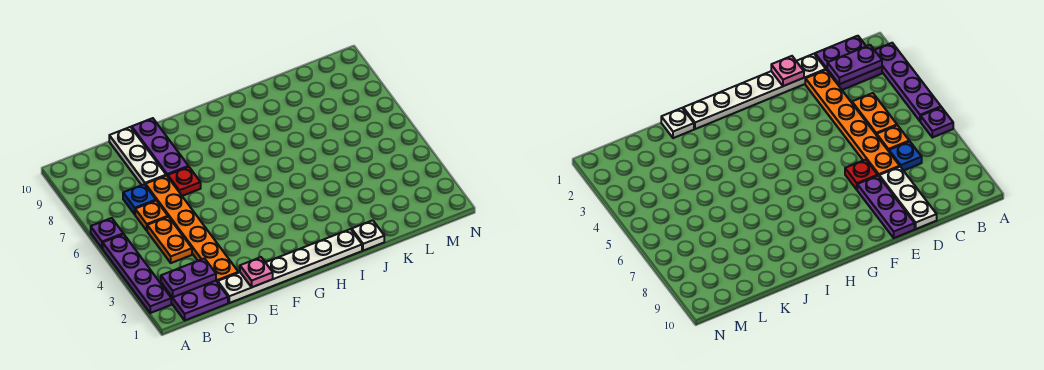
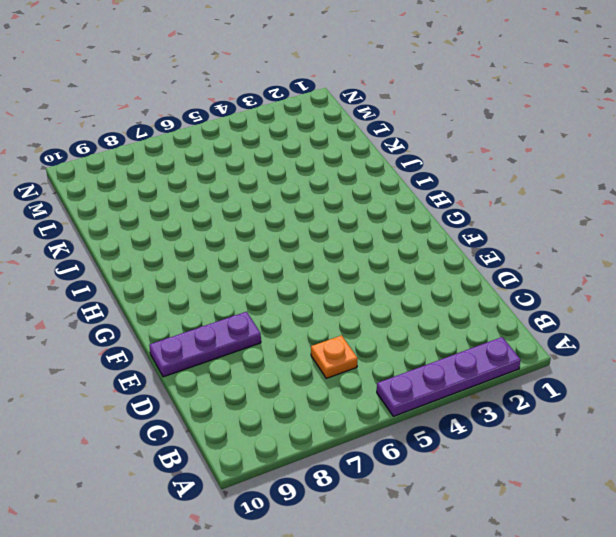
none -> purple 1x1 plate [91,218,123,248]
none -> purple 2x2 plate [161,281,228,320]
none -> orange 1x2 plate [147,217,192,263]

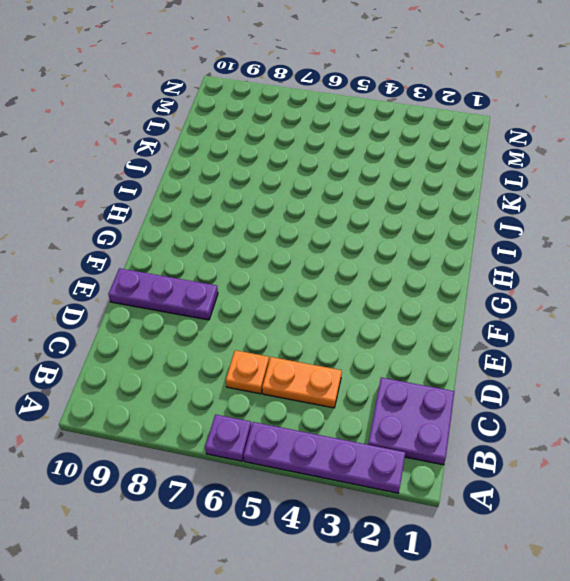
none -> blue 1x1 plate [123,184,156,214]
none -> white 1x6 plate [218,229,362,303]
none -> orange 1x6 plate [145,176,238,282]

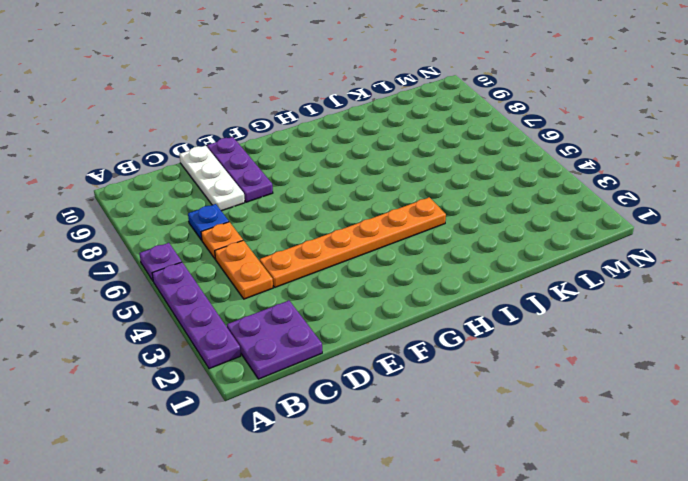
orange 1x6 plate [260,197,446,287] -> orange 1x6 plate turned to [145,176,238,282]
none -> white 1x6 plate [218,229,362,303]
none -> red 1x1 plate [168,167,201,196]
none -> white 1x1 plate [352,220,384,251]

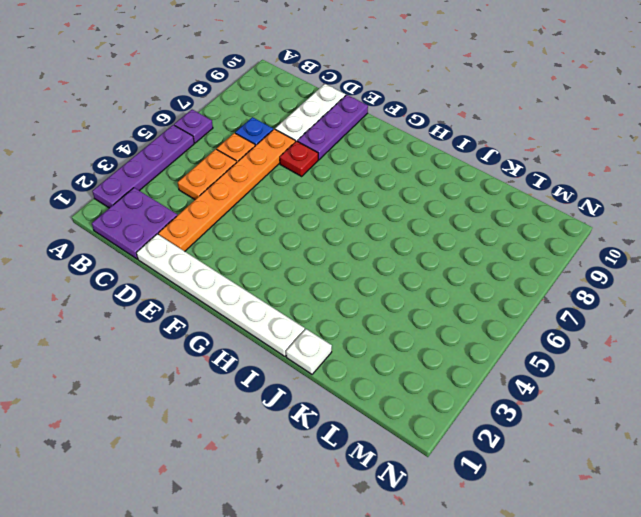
none -> purple 1x2 plate [161,258,216,297]
none -> pink 1x1 plate [240,257,273,287]

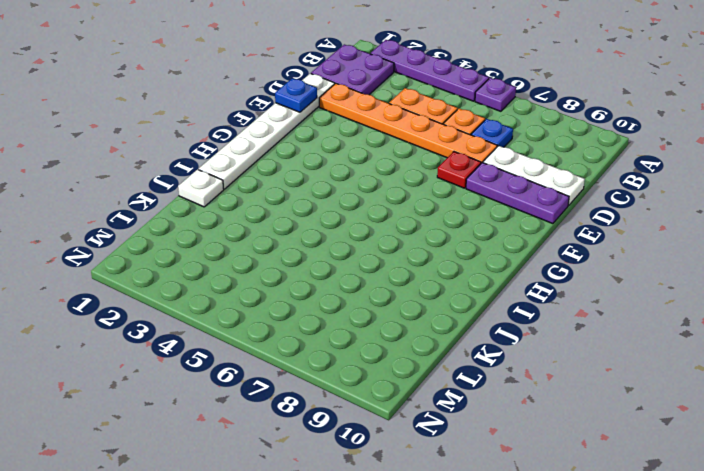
blue 1x1 plate [275,78,317,112] -> pink 1x1 plate [240,257,273,287]
none -> purple 1x2 plate [161,258,216,297]

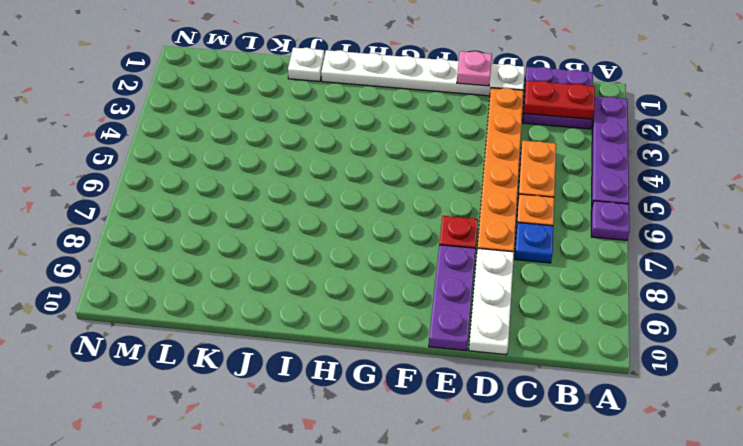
red 1x2 plate [524,81,595,119] -> purple 1x2 plate [161,258,216,297]

